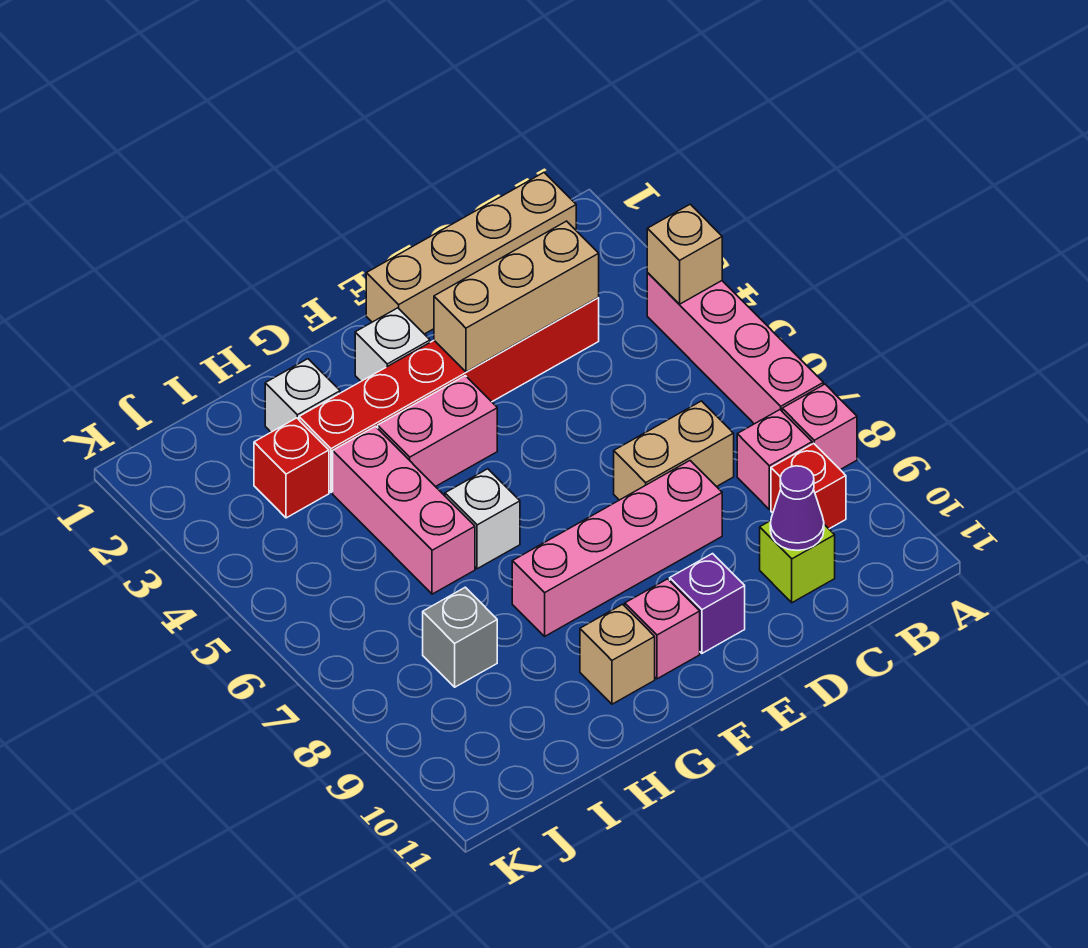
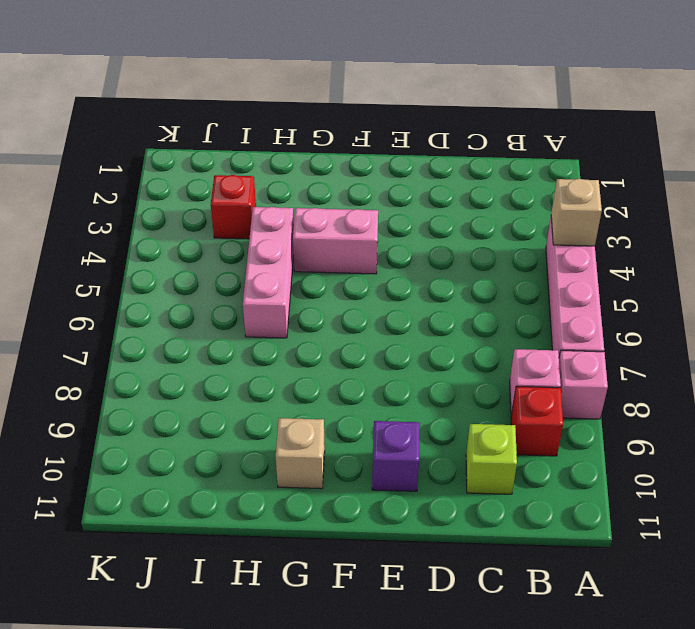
none -> tan 1x4 brick [366,173,576,334]
none -> red 1x6 brick [299,298,599,492]
none -> tan 1x2 brick [614,401,734,500]

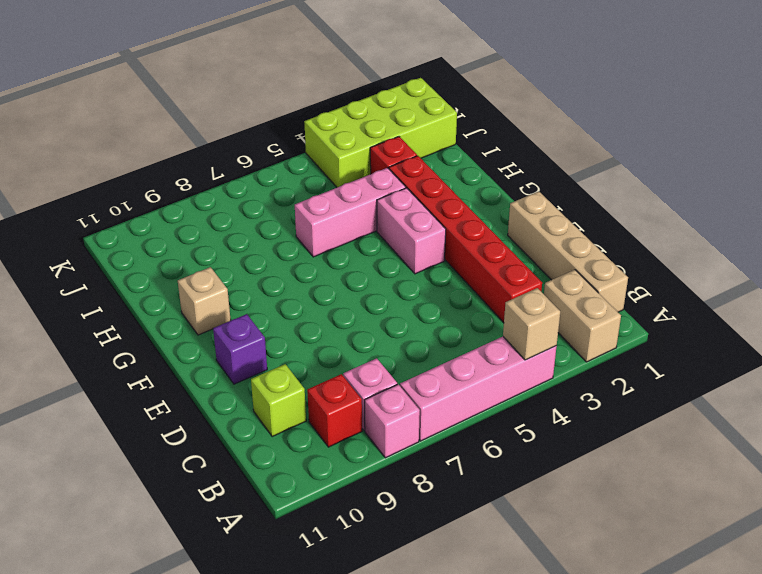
tan 1x2 brick [544,270,621,362] -> tan 1x2 brick moved to [614,401,734,500]
lime 2x4 brick [304,78,457,187] -> none
none -> pink 1x4 brick [512,461,722,636]
none -> white 1x1 brick [355,308,430,381]
none -> pink 1x1 brick [625,579,700,679]

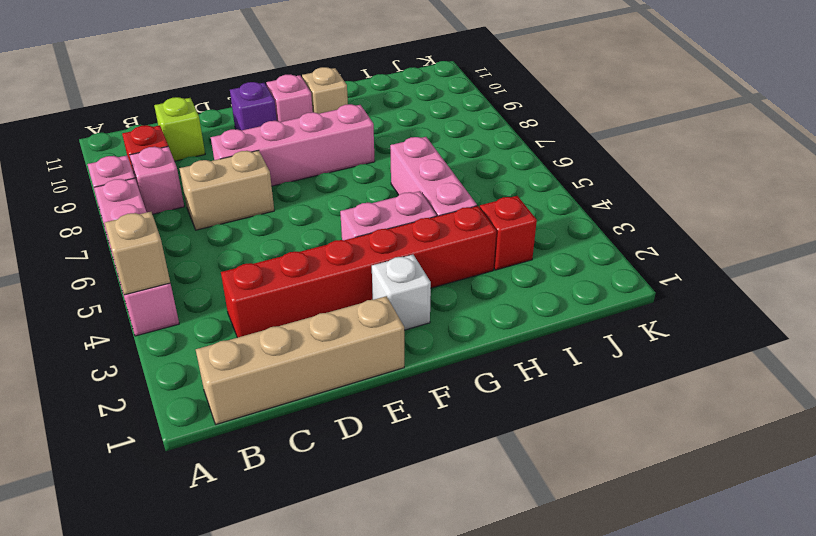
none -> white 1x1 brick [445,469,520,569]
none -> white 1x1 brick [265,359,340,432]
none -> grey 1x1 brick [423,587,497,687]

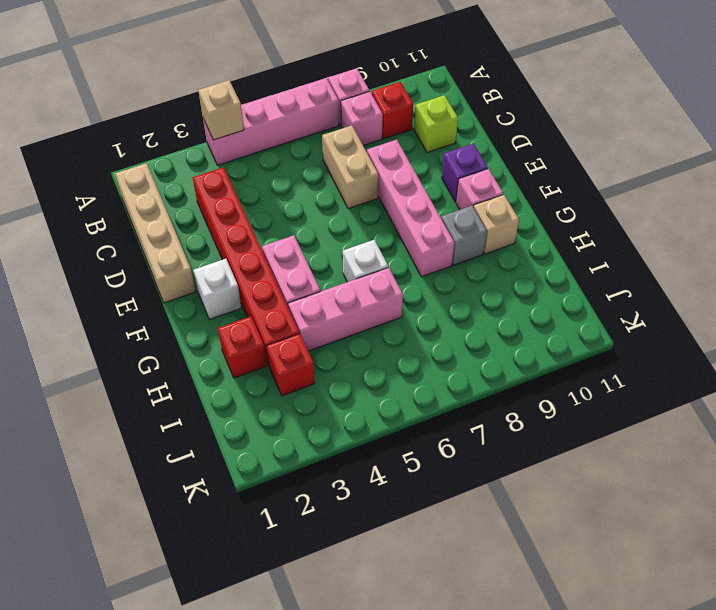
grey 1x1 brick [441,206,487,265] -> grey 1x1 brick moved to [423,587,497,687]
red 1x1 brick [218,316,267,378] -> white 1x1 brick [265,359,340,432]
none -> tan 1x3 brick [434,221,599,372]
none -> purple 1x1 cone [770,466,824,550]

